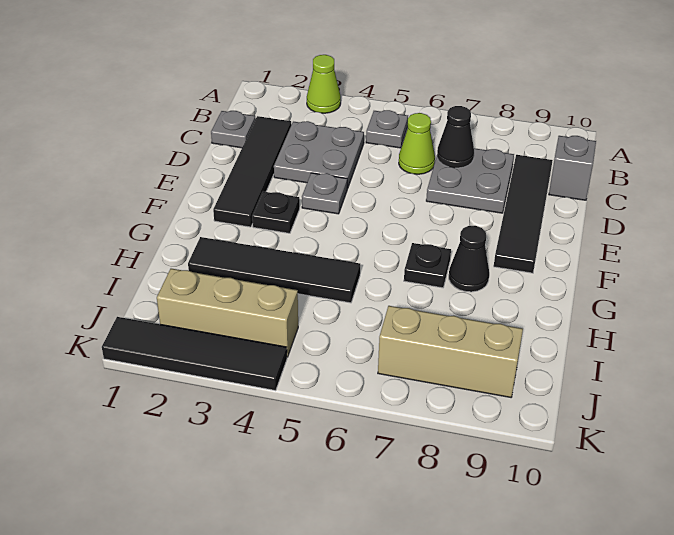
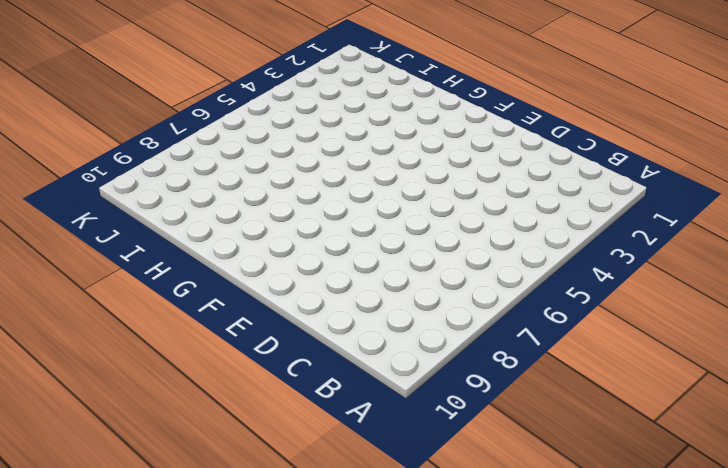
none -> lime 1x1 cone [307,55,341,113]
none -> grey 1x1 plate [366,110,408,148]
none -> grey 1x1 plate [211,111,256,148]

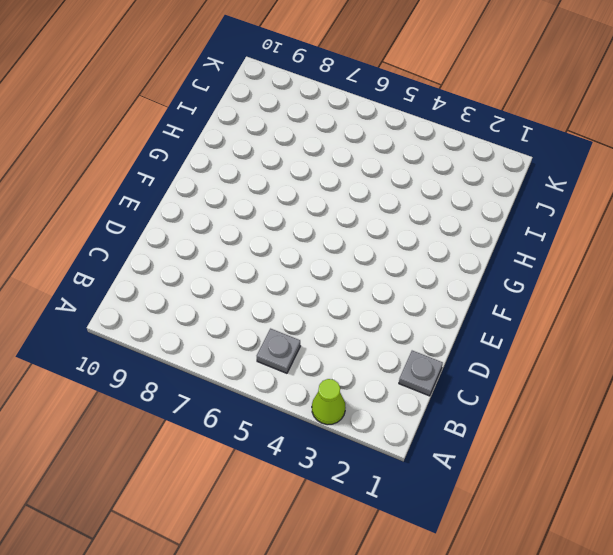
none -> black 1x4 tile [213,116,291,227]
none -> grey 2x2 plate [274,121,364,189]
none -> lime 1x1 cone [399,113,435,174]

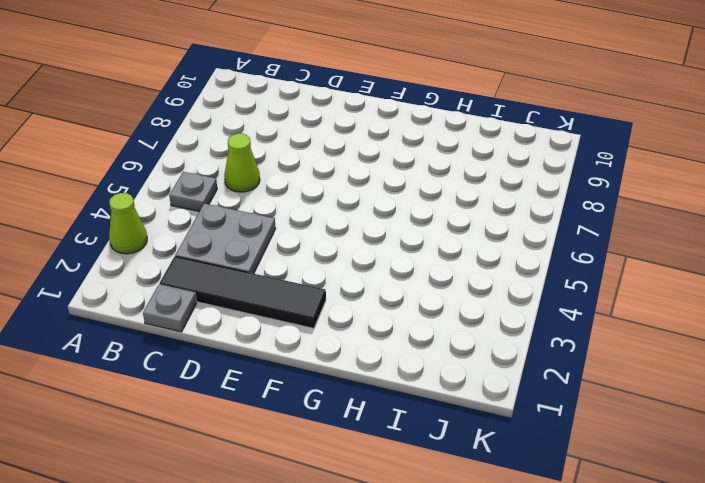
none -> grey 2x2 plate [426,148,514,213]
none -> black 1x4 tile [494,155,553,273]
none -> grey 1x1 brick [549,136,596,200]

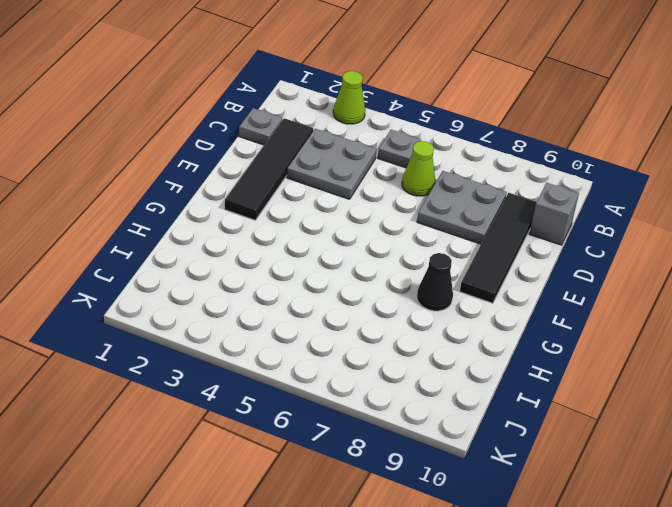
none -> grey 1x1 plate [302,173,347,214]
none -> black 1x1 plate [252,192,300,233]
none -> black 1x1 plate [404,243,451,288]

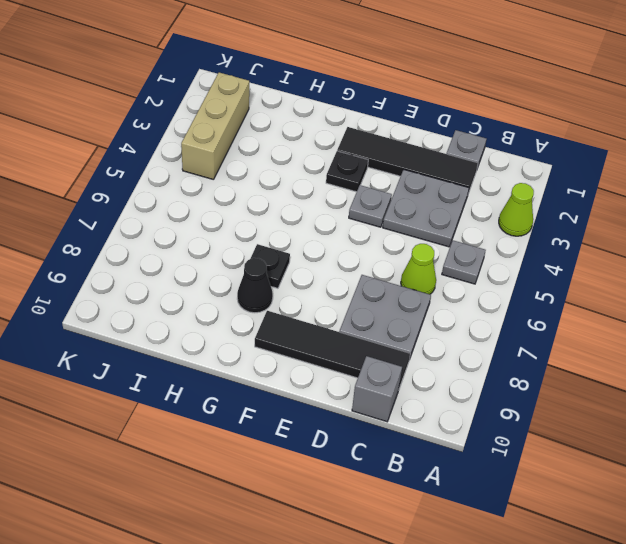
none -> black 1x4 tile [188,237,360,303]
none -> tan 1x3 brick [378,306,523,397]
none -> black 1x4 tile [102,317,287,390]

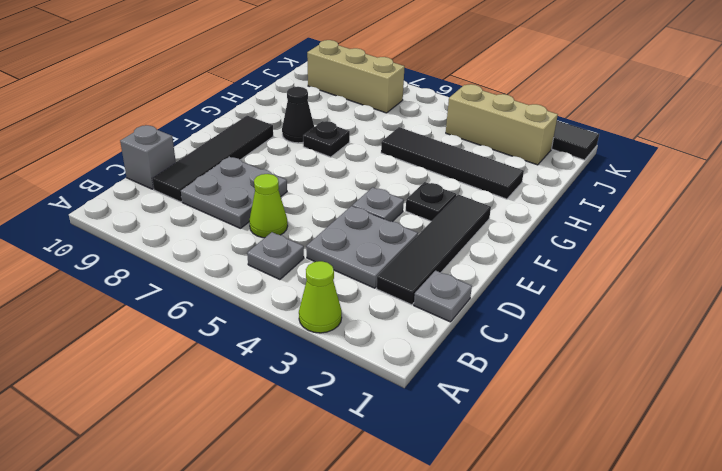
none -> black 1x1 cone [437,106,474,168]

